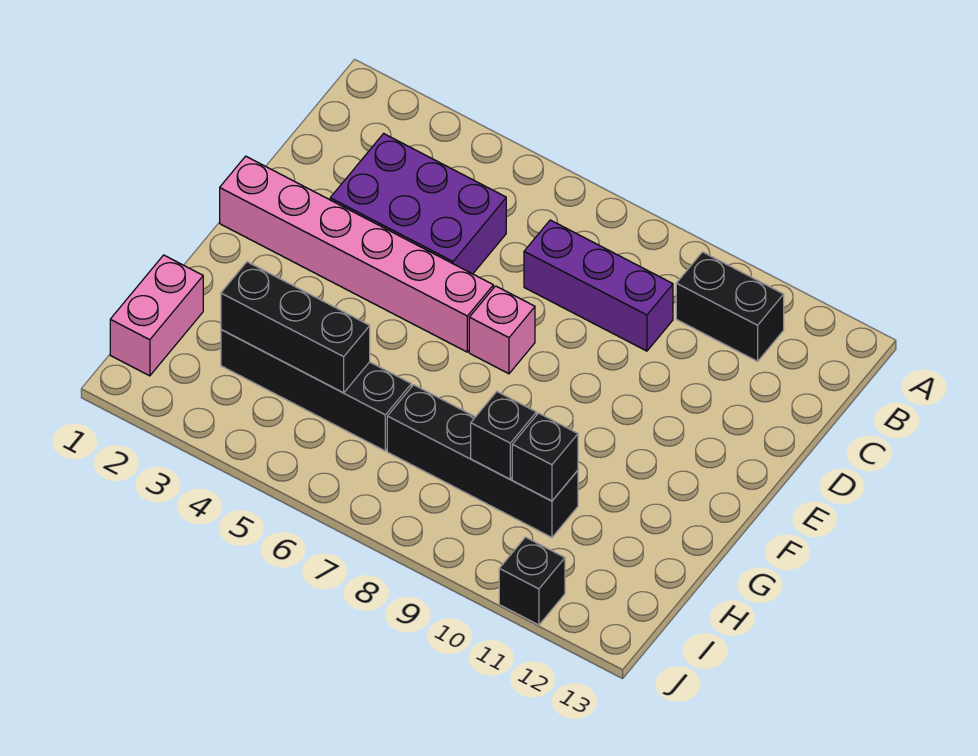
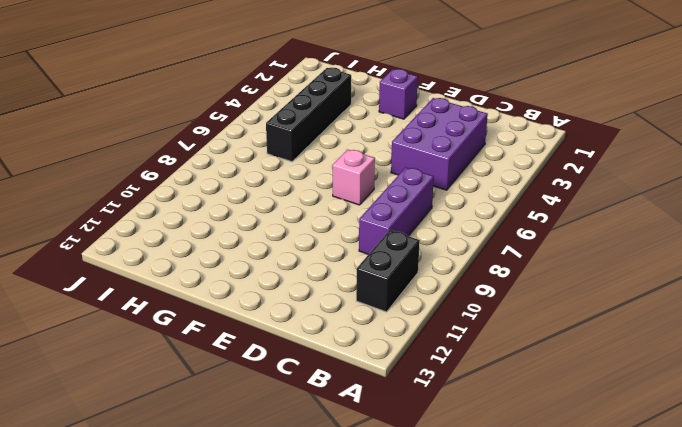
purple 1x1 brick [379,69,418,119] -> none
none -> pink 1x6 brick [220,156,493,352]
none -> pink 1x2 brick [110,255,203,376]
none -> black 1x4 brick [387,385,578,537]

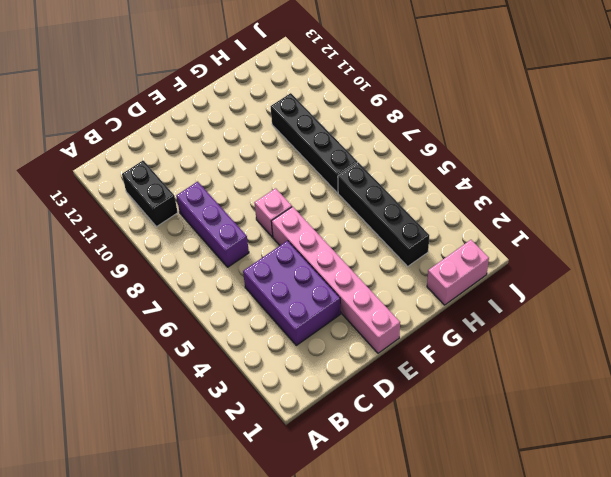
none -> black 1x1 brick [499,537,565,625]
none -> black 1x3 brick [221,262,370,393]
none -> black 1x1 brick [471,392,536,479]

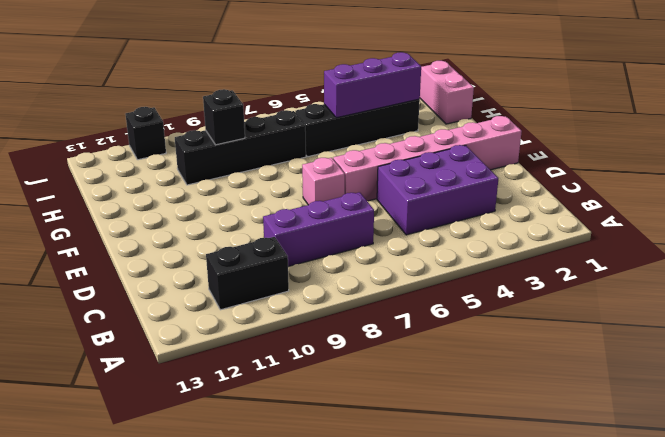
purple 1x3 brick [324,52,421,118] -> black 1x3 brick [221,262,370,393]
none -> black 1x1 brick [512,413,578,501]

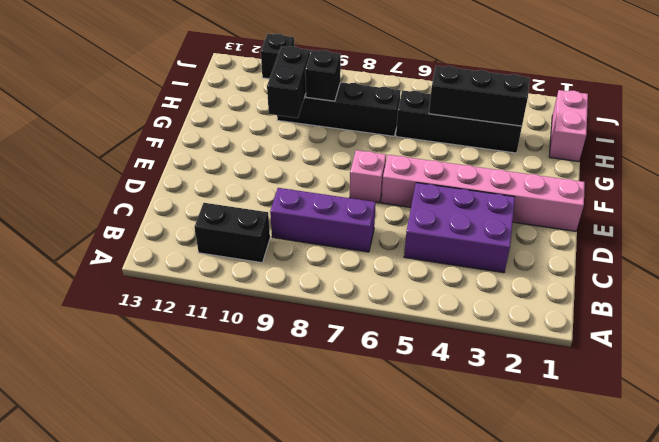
black 1x2 brick [267,46,310,118] -> black 1x1 brick [512,413,578,501]

